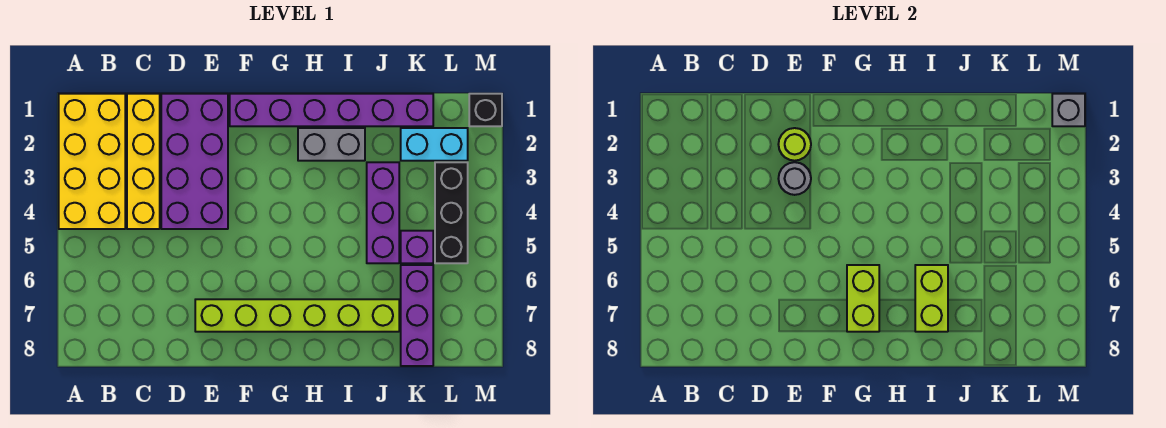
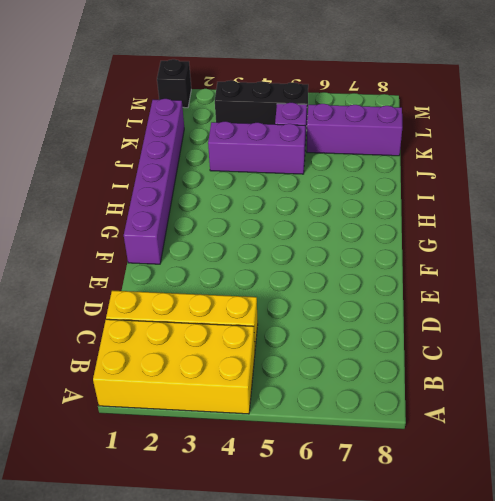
none -> purple 2x4 brick [161,94,228,229]
none -> lime 1x6 brick [195,299,399,332]
none -> grey 1x2 brick [298,128,365,161]

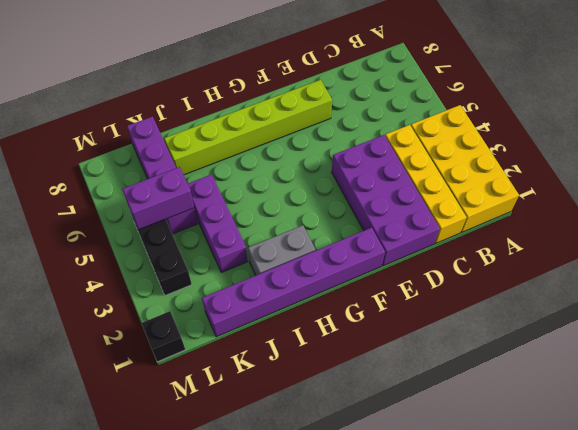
purple 1x2 brick [123,167,194,230] -> none
none -> cyan 1x2 brick [401,128,468,161]
none -> lime 1x1 round brick [778,128,811,161]
none -> grey 1x1 round brick [778,162,811,195]

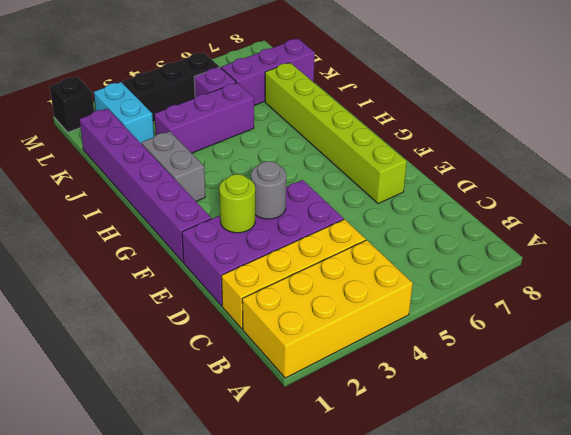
none -> lime 1x2 brick [847,265,879,332]
none -> lime 1x2 brick [915,265,948,332]
none -> grey 1x1 brick [1052,94,1085,126]

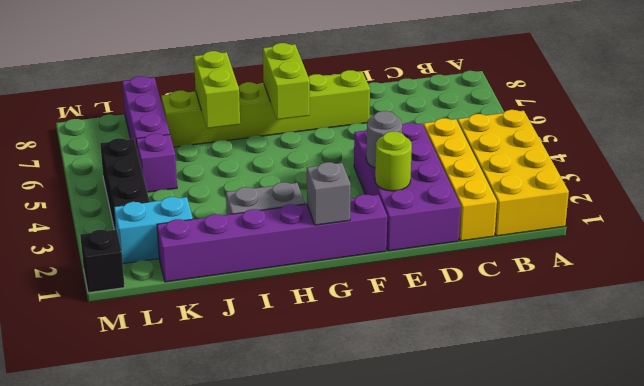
grey 1x1 brick [307,162,351,225] -> grey 1x1 brick moved to [1052,94,1085,126]
none -> purple 1x3 brick [367,162,399,263]

